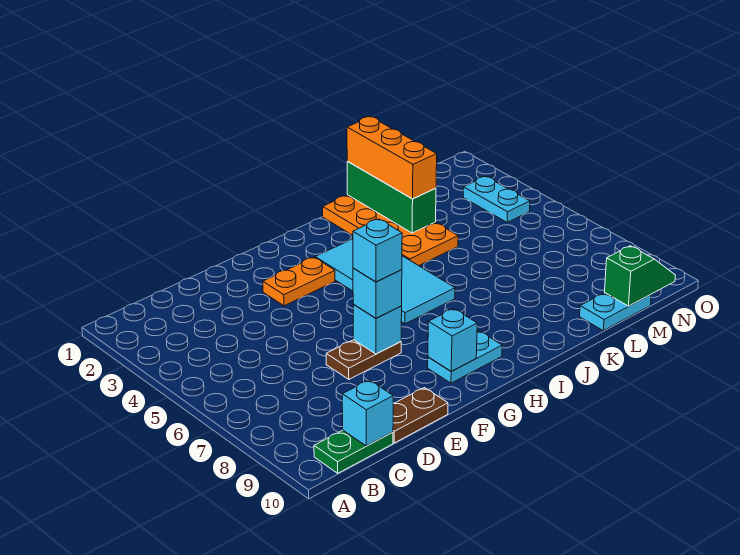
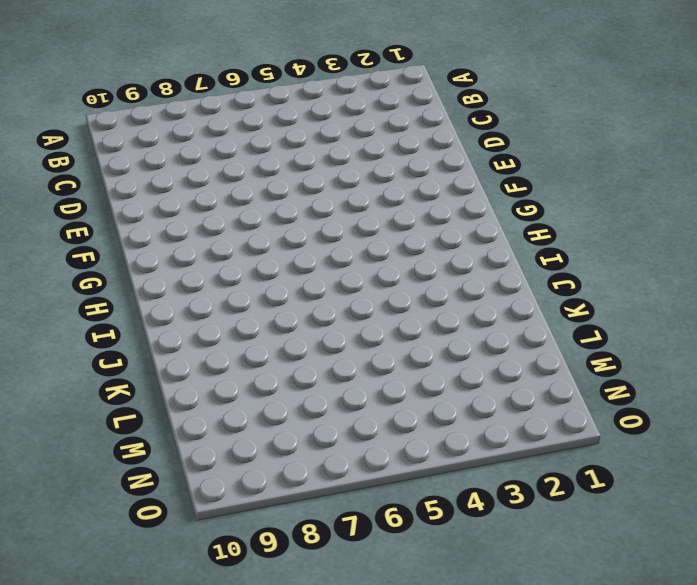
none -> green 1x2 plate [314,430,393,473]
none -> brown 1x2 plate [393,388,448,443]
none -> brown 1x2 plate [326,340,401,379]

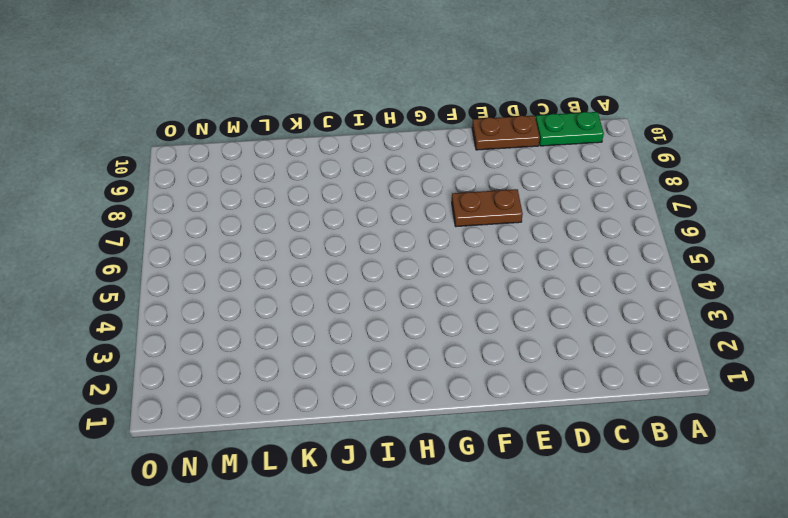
none -> orange 1x2 plate [263,257,335,306]
none -> cyan 1x2 plate [428,331,502,383]
none -> cyan 2x4 tile [315,239,455,324]

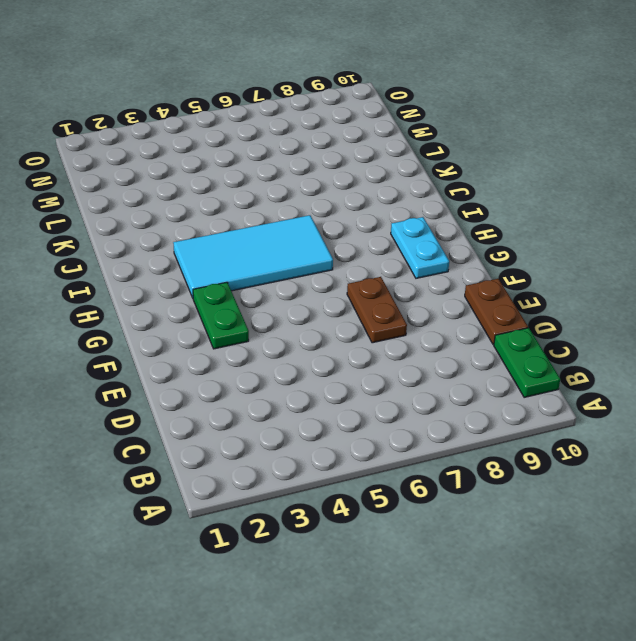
green 1x2 plate [193,282,249,349] -> orange 1x2 plate [263,257,335,306]
none -> orange 2x4 plate [323,195,458,266]
none -> cyan 1x2 plate [580,293,651,331]
none -> cyan 1x2 plate [463,177,530,222]

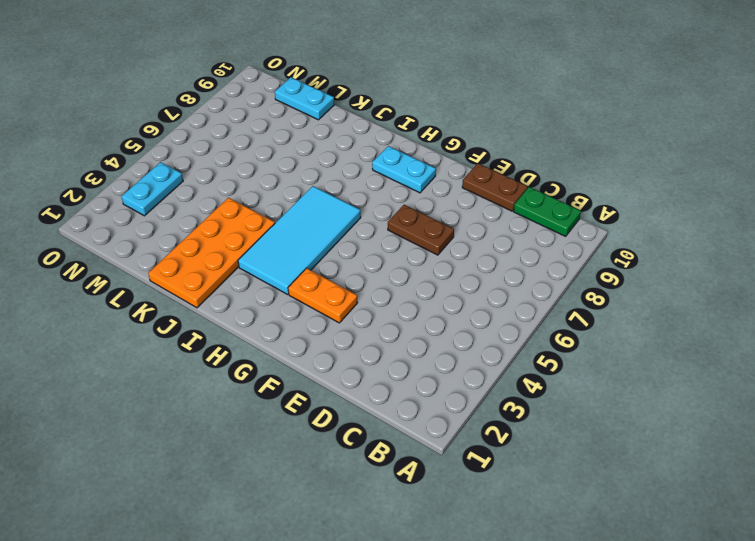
none -> cyan 1x1 brick [342,380,393,446]
none -> cyan 1x1 brick [353,305,402,354]
none -> cyan 1x1 brick [428,309,477,371]

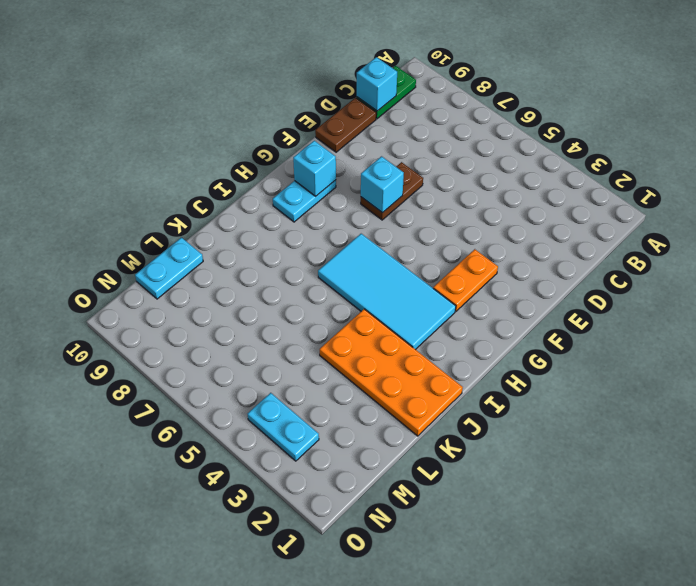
none -> green 1x3 brick [347,162,436,233]
none -> green 1x2 slope [605,246,675,306]
none -> cyan 1x1 brick [353,268,402,318]

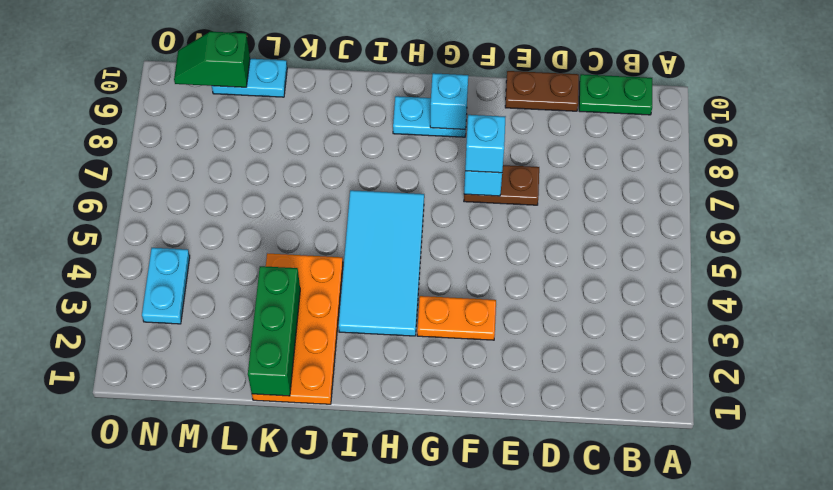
none -> cyan 1x1 brick [342,380,393,446]
none -> orange 1x3 brick [347,117,437,199]
none -> cyan 1x1 brick [353,219,402,282]

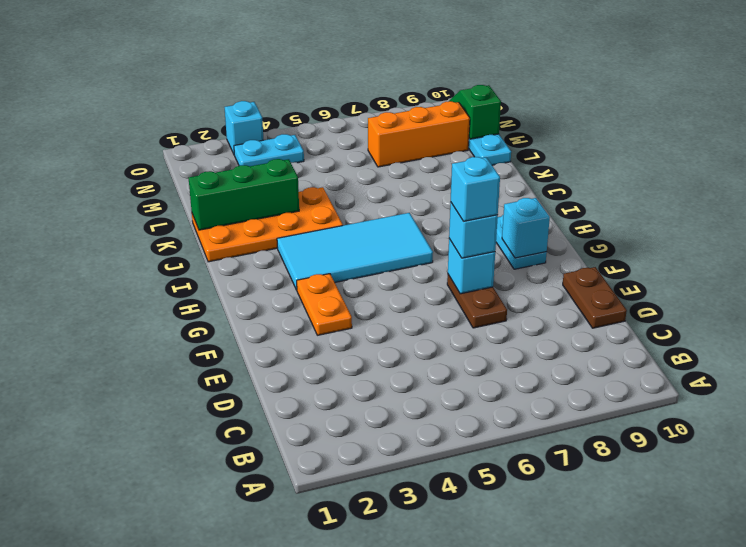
orange 1x3 brick [368,101,470,167] -> orange 1x3 brick moved to [347,117,437,199]
cyan 1x1 brick [225,101,264,154] -> cyan 1x1 brick moved to [342,380,393,446]
none -> green 1x2 plate [314,430,393,473]

